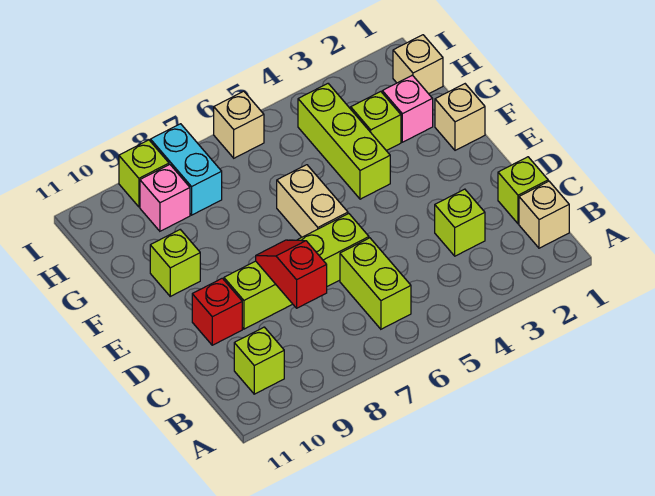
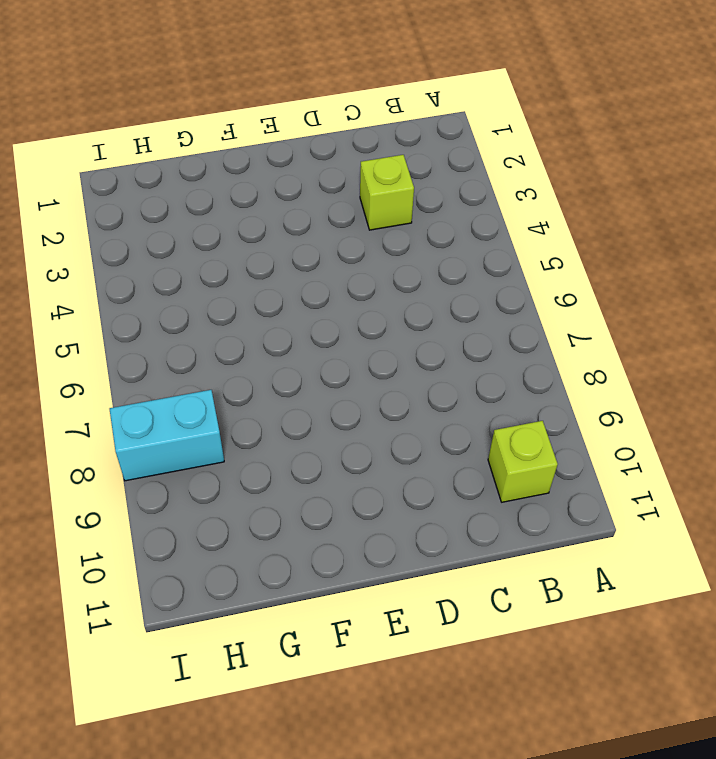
none -> tan 1x1 brick [519,181,569,248]
none -> lime 1x2 brick [340,238,411,329]
none -> lime 1x1 brick [498,157,548,224]

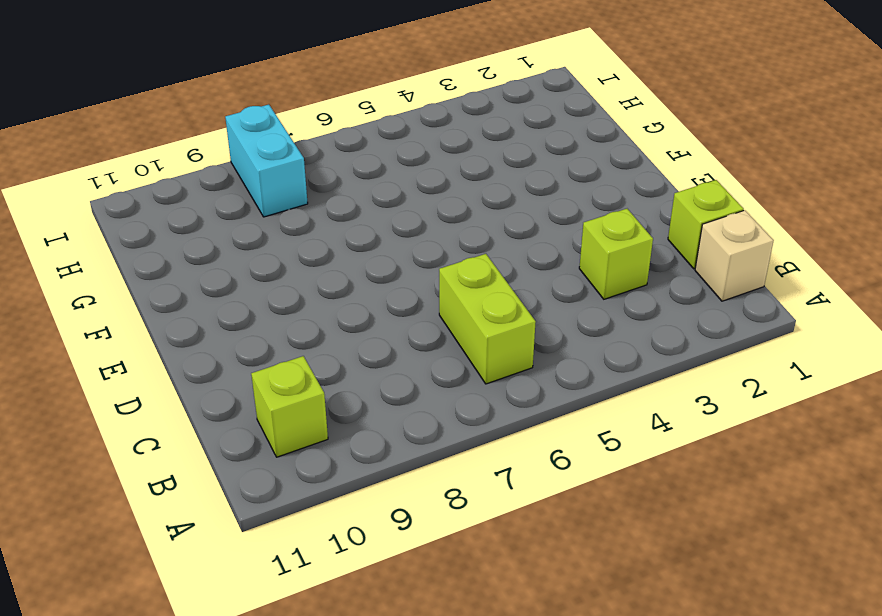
none -> lime 1x4 brick [224,214,369,329]
none -> red 1x1 brick [192,278,242,345]
none -> tan 1x2 brick [277,165,348,237]

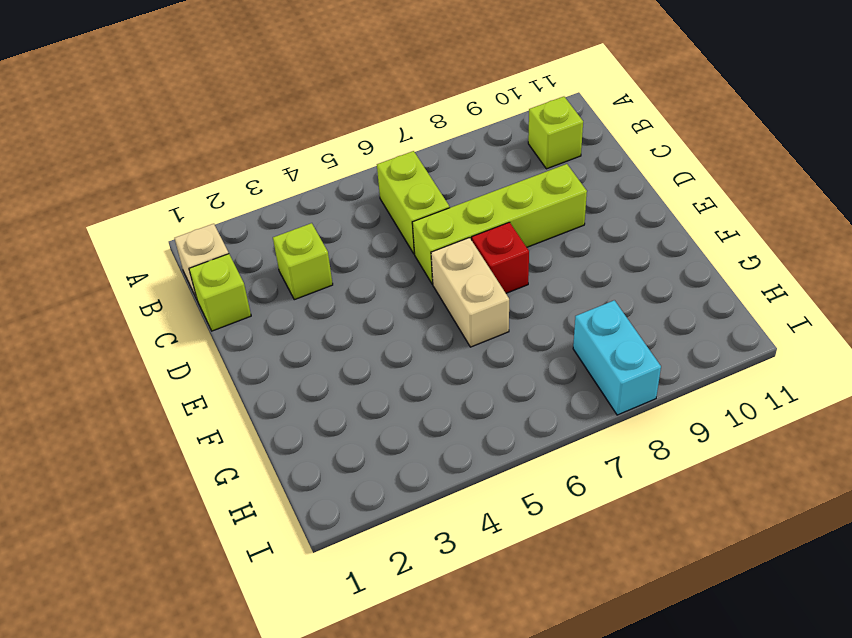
red 1x1 brick [472,222,529,293] -> red 1x1 brick moved to [192,278,242,345]
none -> tan 1x1 brick [435,84,485,150]
none -> lime 1x3 brick [298,84,390,199]
none -> lime 1x1 brick [150,230,200,296]

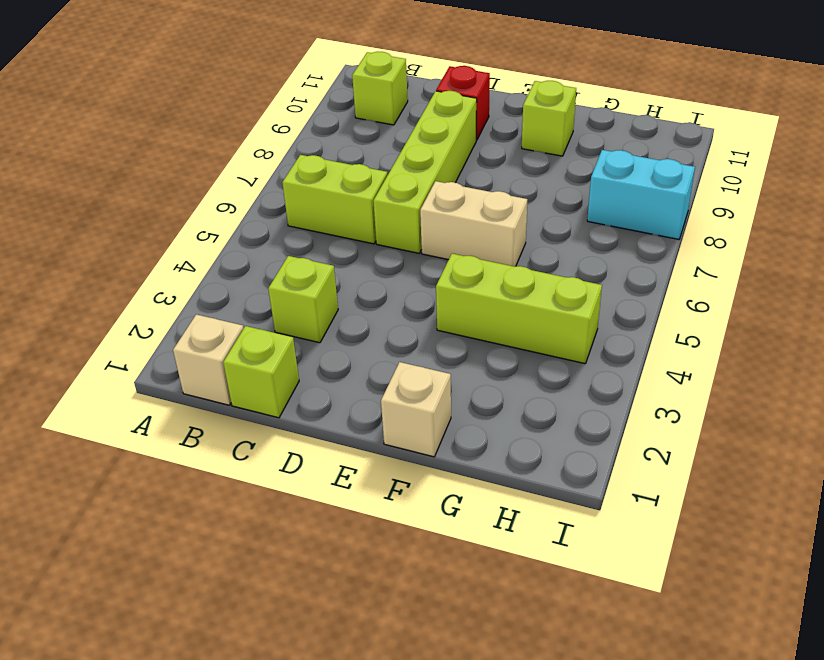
none -> pink 1x1 brick [382,75,433,142]
none -> lime 1x1 brick [351,92,401,151]
none -> tan 1x1 brick [393,35,443,94]

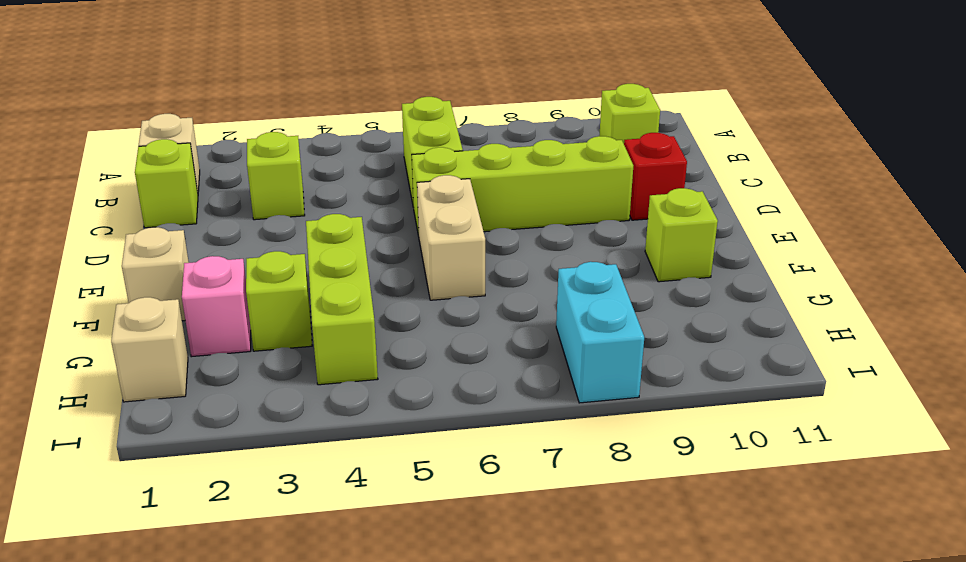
none -> pink 1x1 brick [140,164,190,231]
none -> tan 1x1 brick [214,91,264,158]
none -> lime 1x1 brick [119,140,169,207]

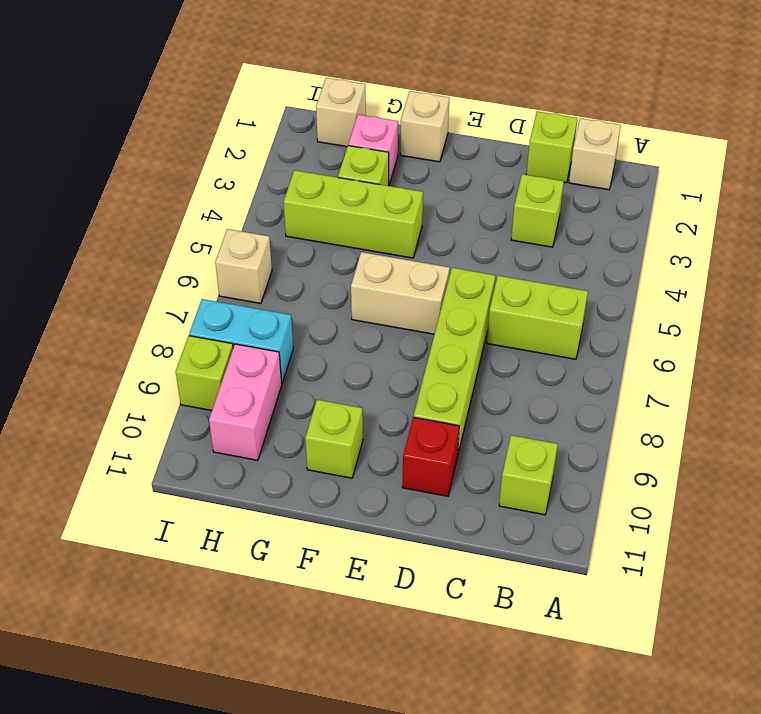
pink 1x2 brick [209,344,282,460] -> pink 1x1 brick [140,164,190,231]
none -> red 1x2 slope [256,240,327,308]

